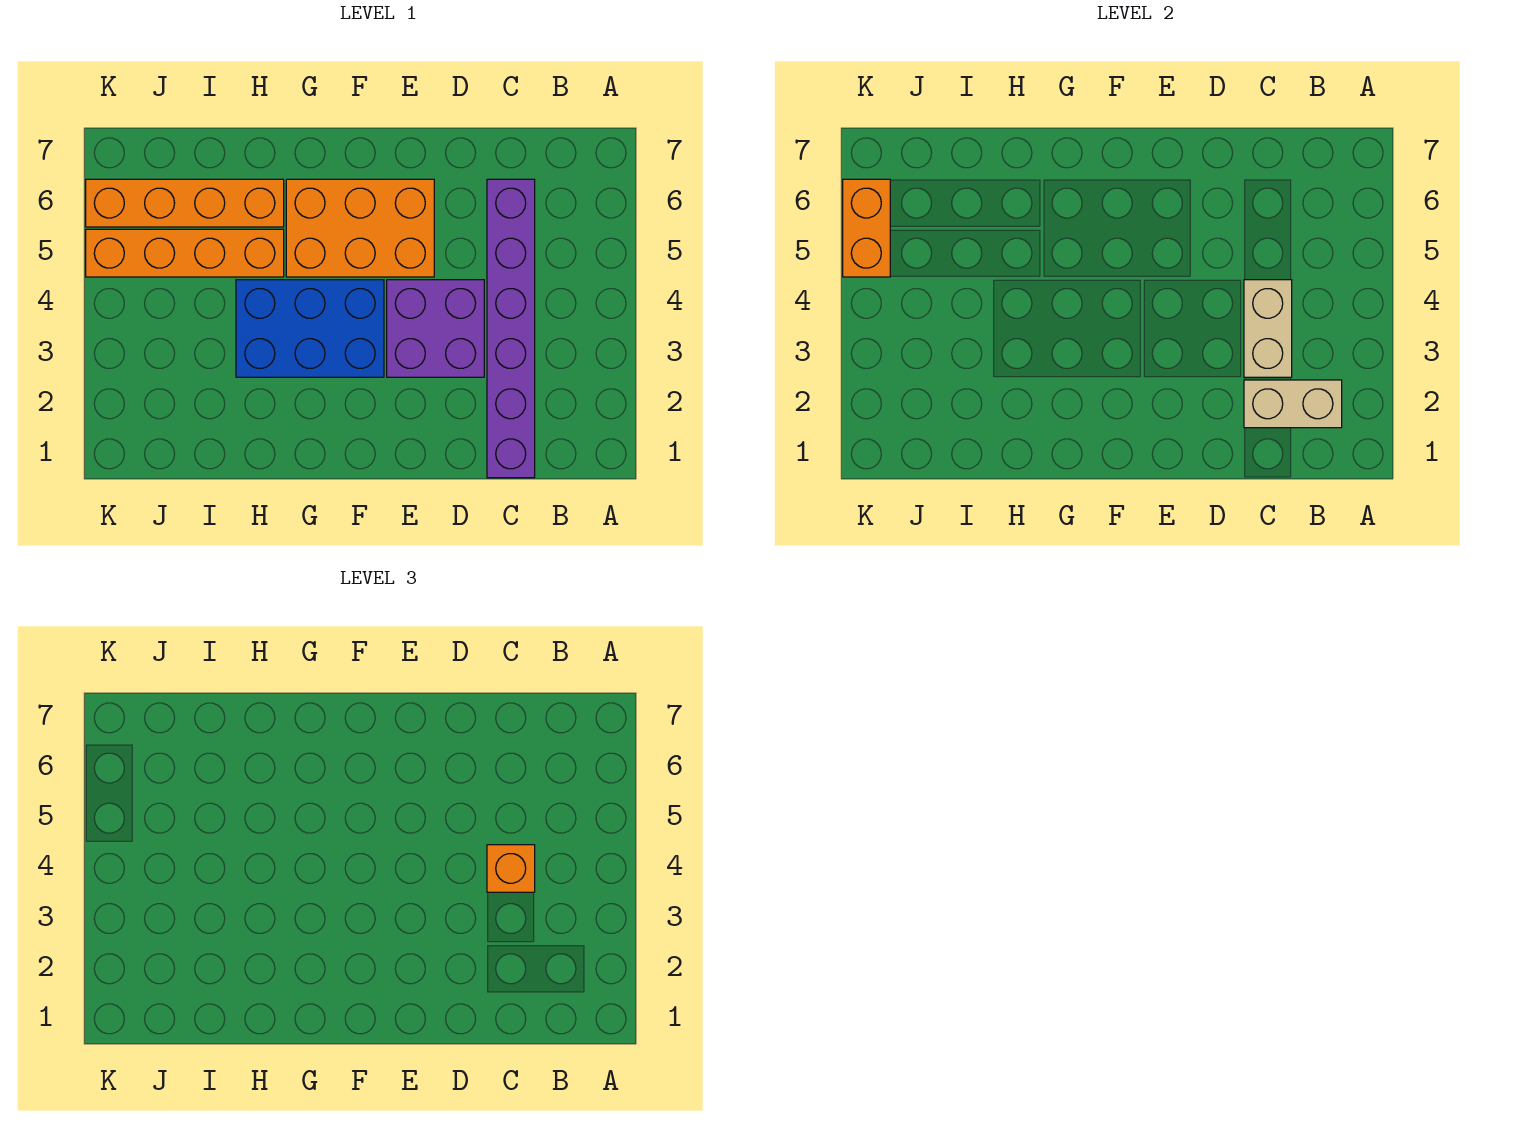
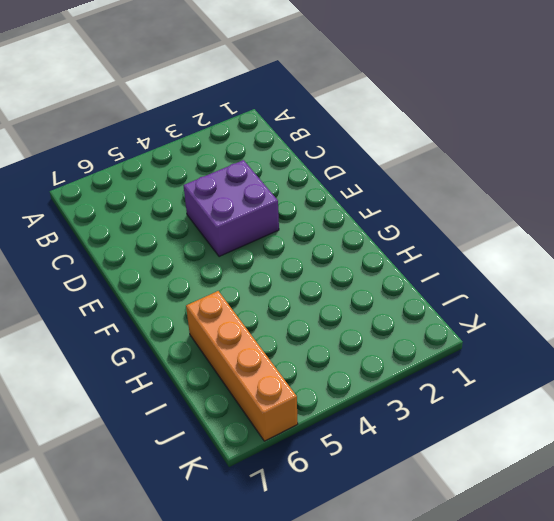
none -> purple 1x6 brick [487,179,535,478]
none -> orange 2x3 brick [286,179,434,277]

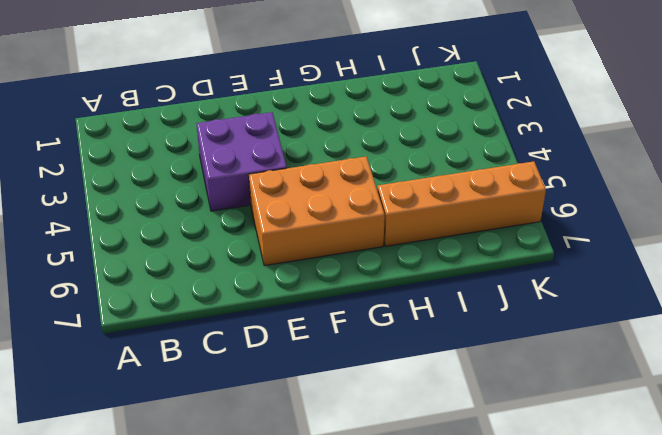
none -> purple 1x6 brick [487,179,535,478]
none -> blue 2x3 brick [236,280,384,377]

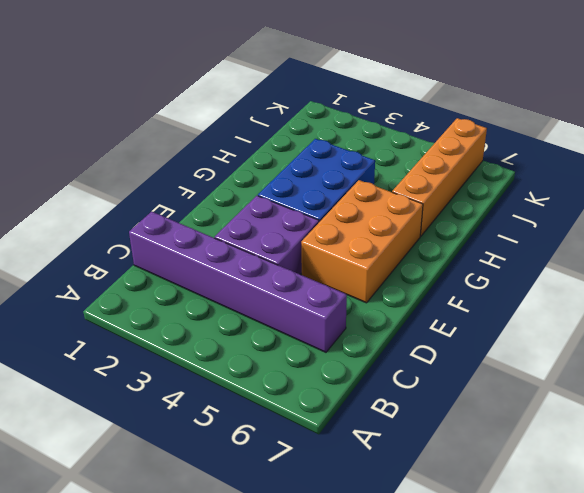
none -> orange 1x4 brick [86,229,284,277]
none -> tan 1x2 brick [1244,380,1342,428]

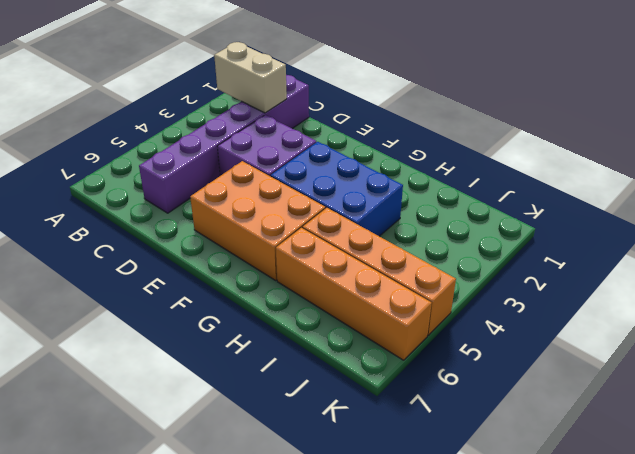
none -> tan 1x2 brick [1244,280,1292,377]
none -> orange 1x2 brick [843,179,890,277]

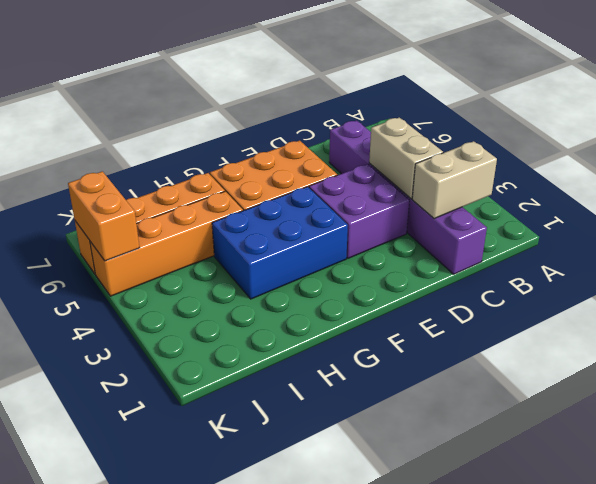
none -> orange 1x1 brick [487,845,535,892]

